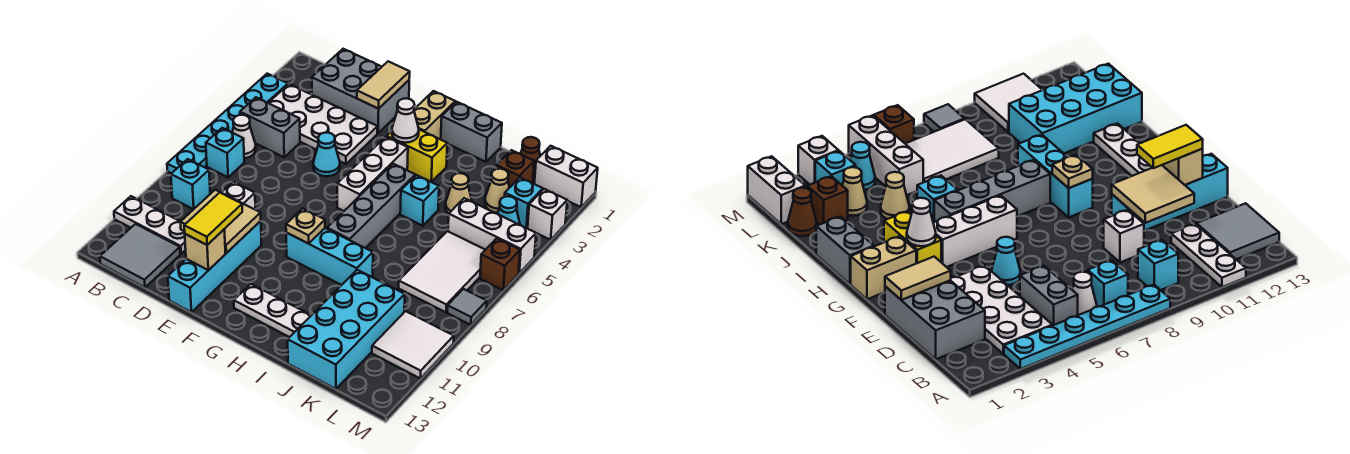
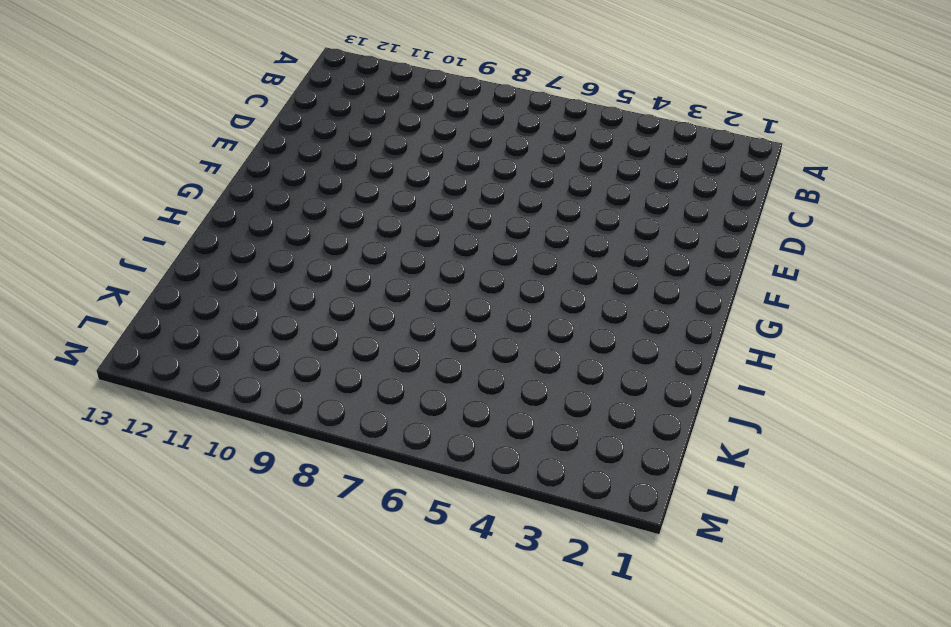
none -> cyan 1x6 plate [167,74,288,173]
none -> white 1x3 plate [114,196,186,254]
none -> white 2x4 plate [269,84,378,164]
none -> grey 1x2 brick [240,97,300,157]

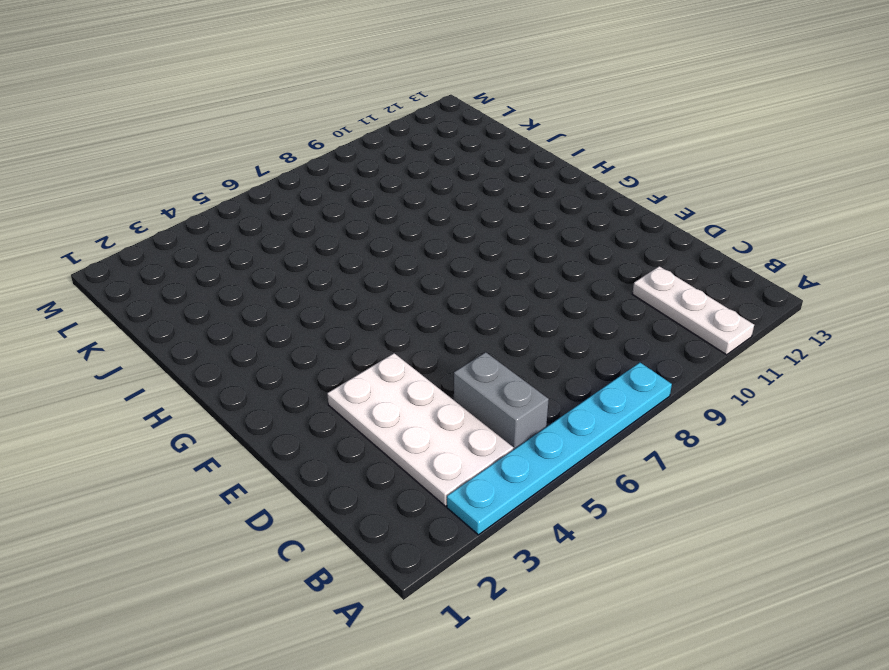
none -> white 1x1 cone [232,115,256,158]
none -> cyan 1x1 brick [206,128,244,177]
none -> cyan 1x1 brick [171,159,210,209]
none -> grey 2x2 tile [100,224,180,287]

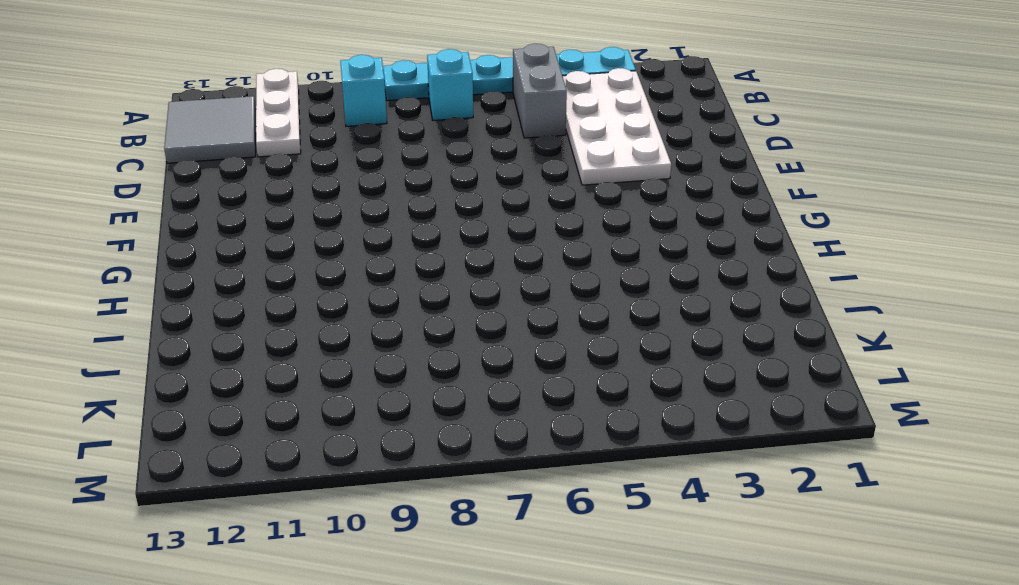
none -> white 1x1 cone [232,115,256,158]
none -> grey 2x3 brick [312,49,409,133]
none -> white 1x1 brick [221,182,255,209]
none -> cyan 1x1 cone [313,133,340,176]

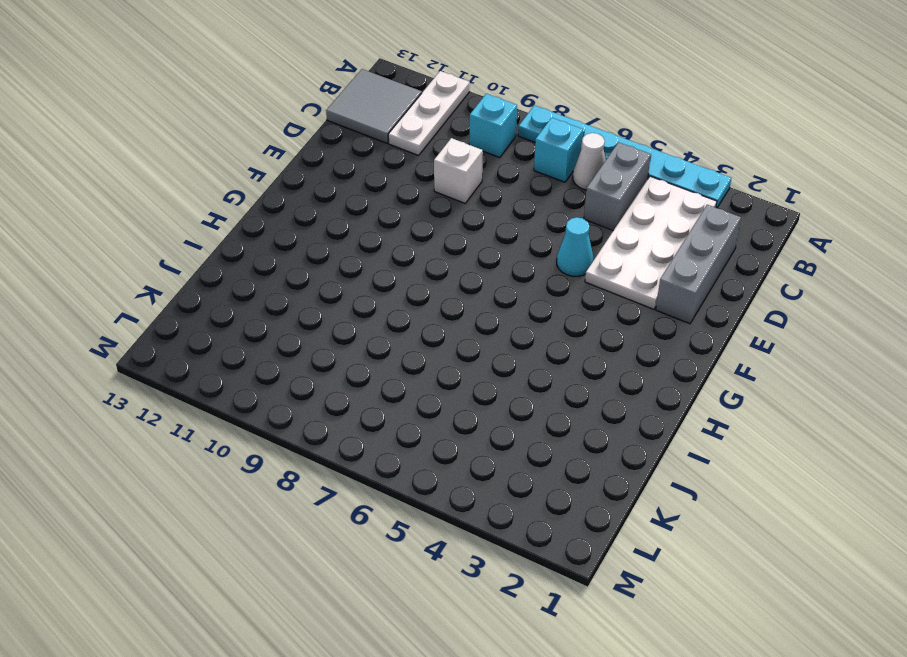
grey 1x3 brick [656,205,741,324] -> grey 2x3 brick [312,49,409,133]
none -> cyan 1x4 brick [168,221,261,312]
none -> tan 1x2 brick [414,91,455,139]
none -> yellow 1x2 brick [387,130,447,182]
none -> white 1x3 brick [337,137,408,211]

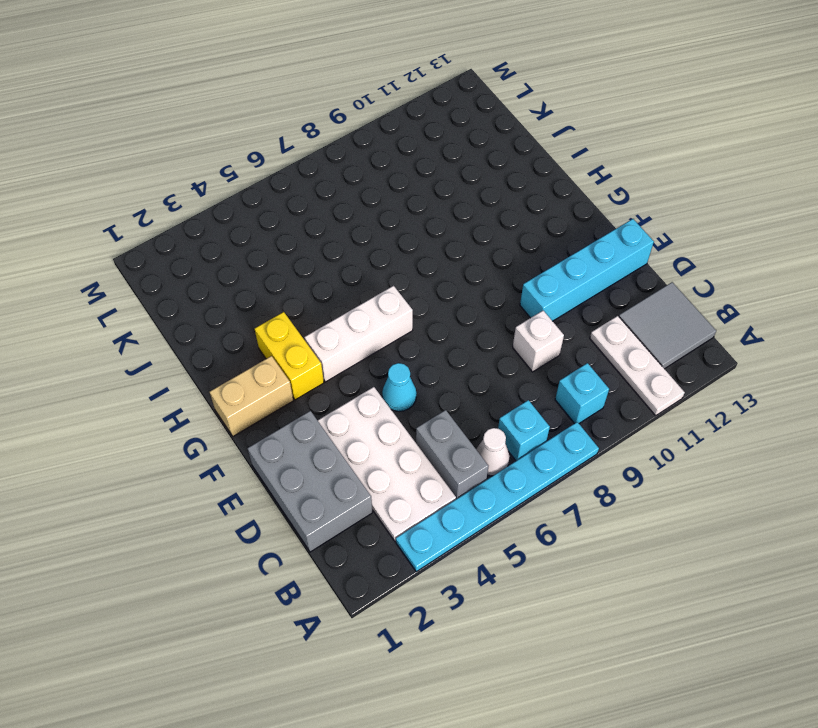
none -> cyan 1x3 brick [286,228,373,285]
none -> white 1x3 plate [234,284,311,337]
none -> grey 1x2 brick [441,102,502,162]
none -> grey 1x4 brick [327,164,415,248]

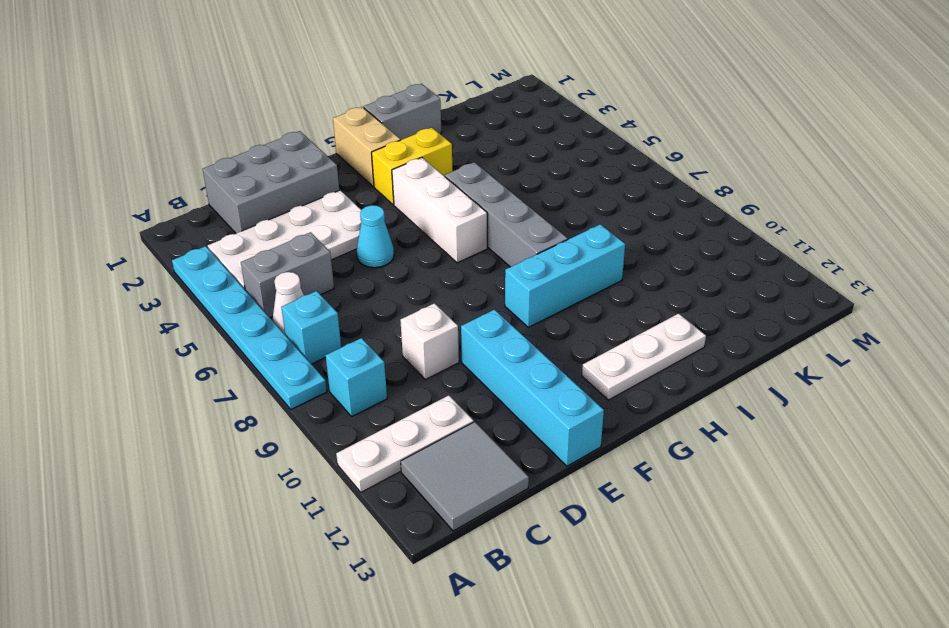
none -> cyan 1x1 brick [400,175,439,226]
none -> tan 1x1 cone [445,173,472,214]
none -> cyan 2x4 brick [288,270,405,389]
none -> brown 1x1 cone [521,137,540,181]

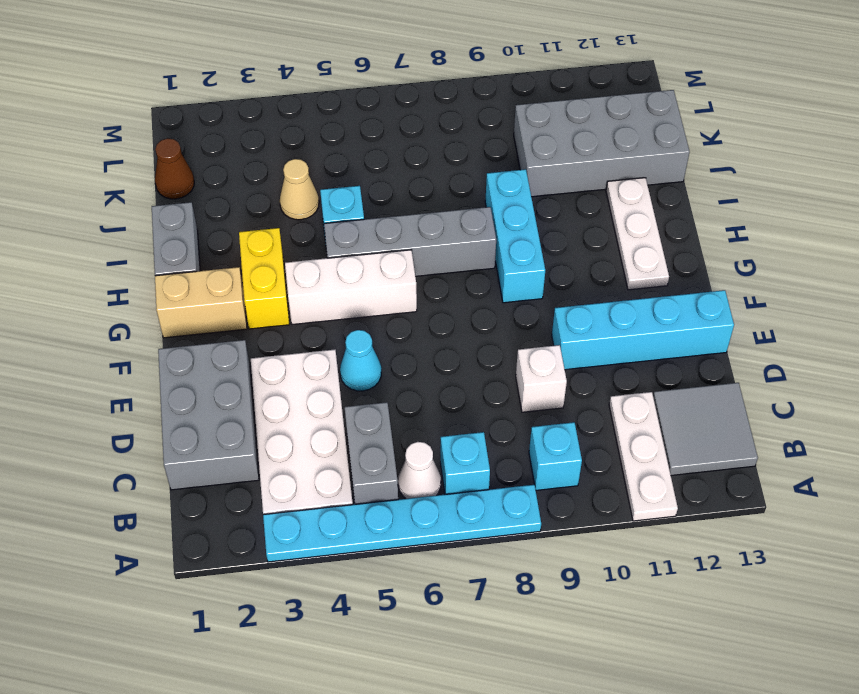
grey 2x4 brick [514,90,690,197] -> cyan 2x4 brick [288,270,405,389]
none -> brown 1x1 brick [496,150,534,188]
none -> tan 1x1 cone [485,169,509,213]
none -> white 1x3 brick [448,198,536,273]
none -> white 2x3 tile [399,231,485,312]

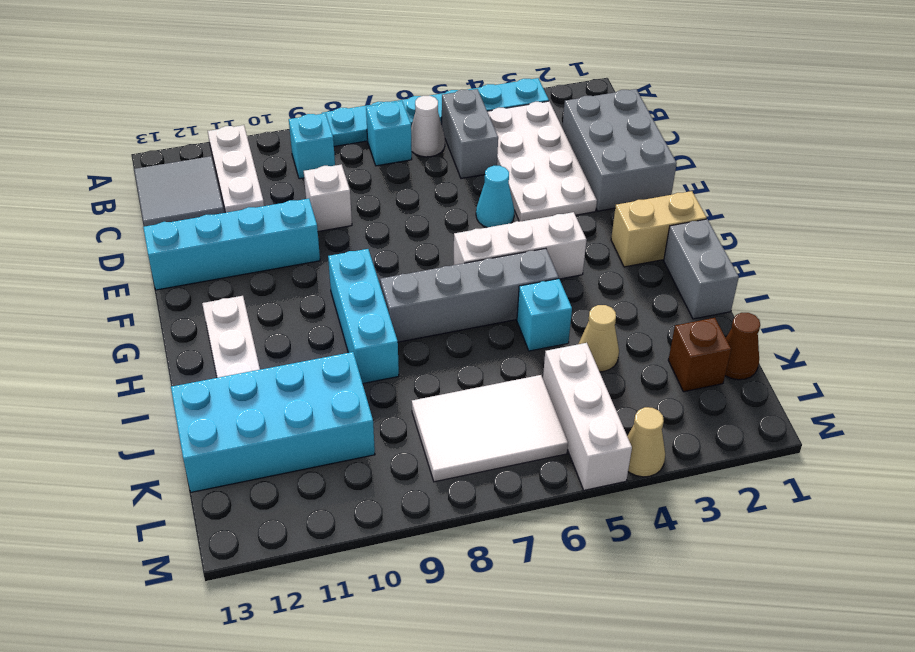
tan 1x1 cone [627,407,665,477] -> tan 1x1 cone moved to [485,169,509,213]
none -> yellow 1x2 brick [387,130,447,182]
none -> white 1x2 brick [534,146,598,207]
none -> cyan 1x1 brick [505,178,543,228]
none -> cyan 1x1 cone [498,196,520,225]

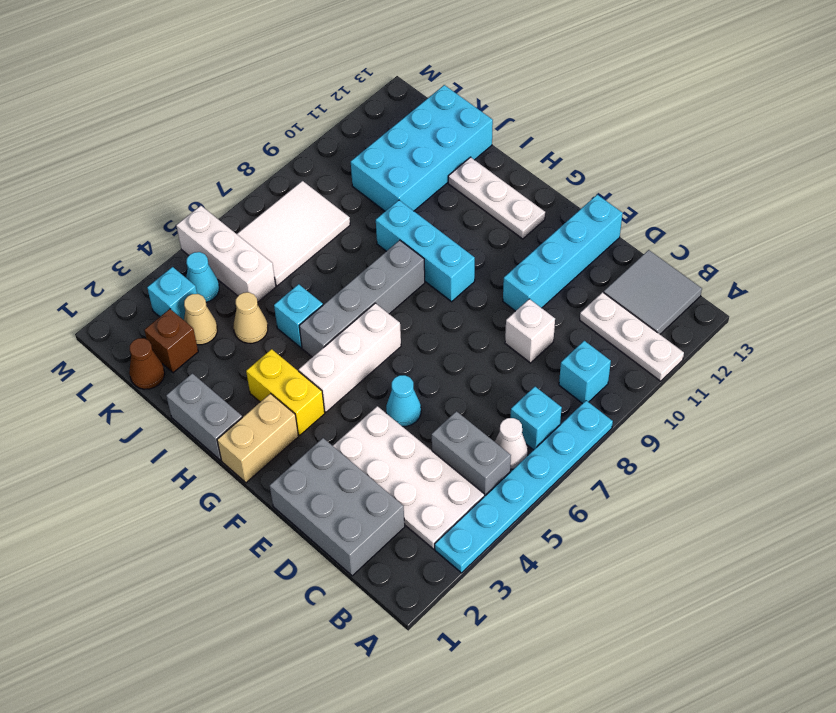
none -> white 1x2 brick [534,146,598,207]
none -> white 2x2 tile [372,311,454,378]
none -> white 1x1 brick [528,189,567,240]
none -> brown 1x1 brick [480,238,520,290]

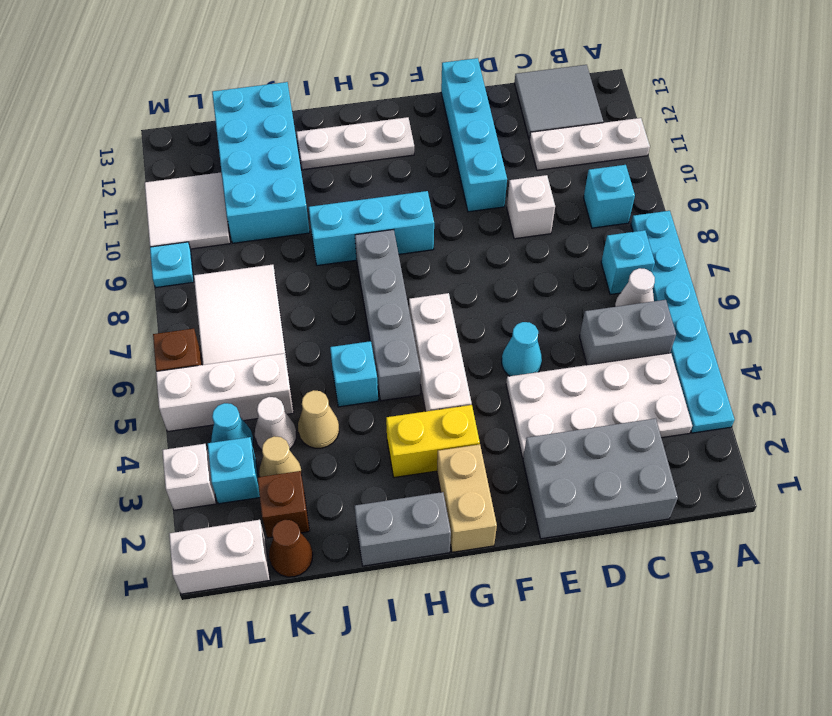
white 1x1 cone [255,397,296,450] -> white 1x1 cone moved to [392,98,419,143]
cyan 1x1 plate [150,242,194,288] -> none
none -> grey 1x1 tile [447,289,487,325]
none -> tan 2x2 tile [180,190,261,253]
none -> tan 1x2 tile [357,61,410,109]
none -> tan 1x1 brick [185,229,225,270]

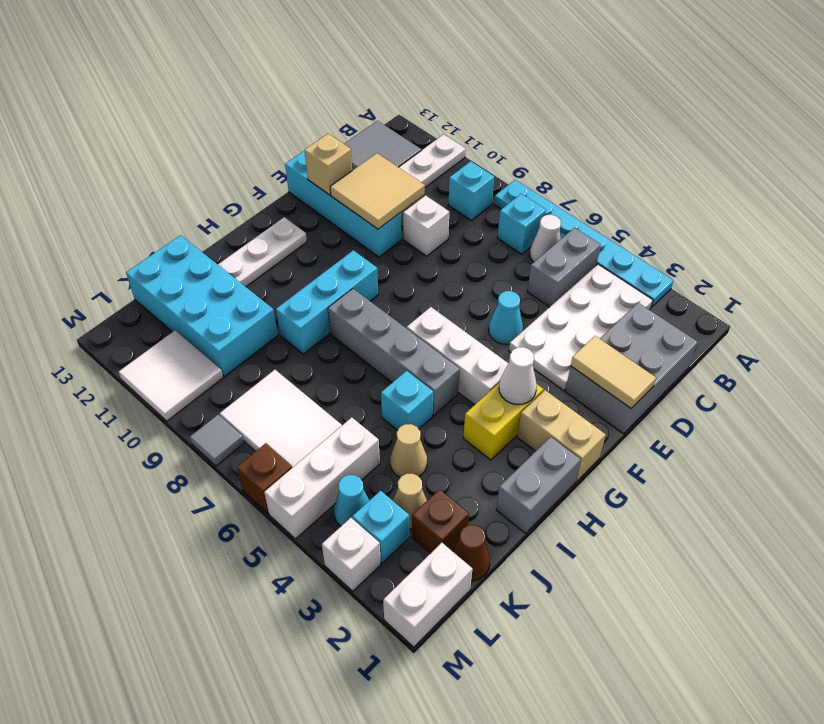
none -> tan 1x1 plate [286,208,325,244]
none -> yellow 1x2 tile [184,193,242,245]

